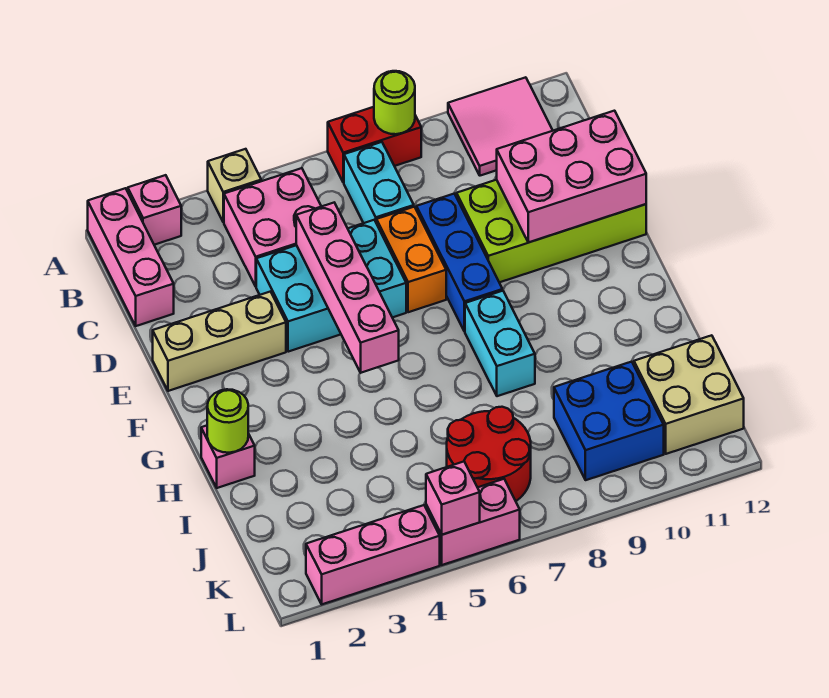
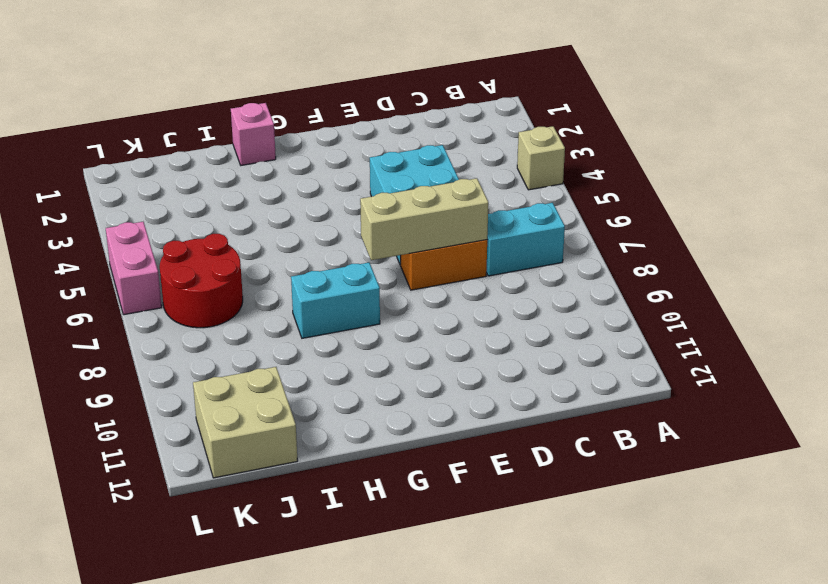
tan 1x3 brick [360,178,488,260] -> tan 1x3 brick turned to [153,292,286,391]
none -> pink 1x3 brick [88,188,174,326]
none -> pink 1x1 brick [128,175,181,245]
none -> red 1x2 brick [328,107,421,183]

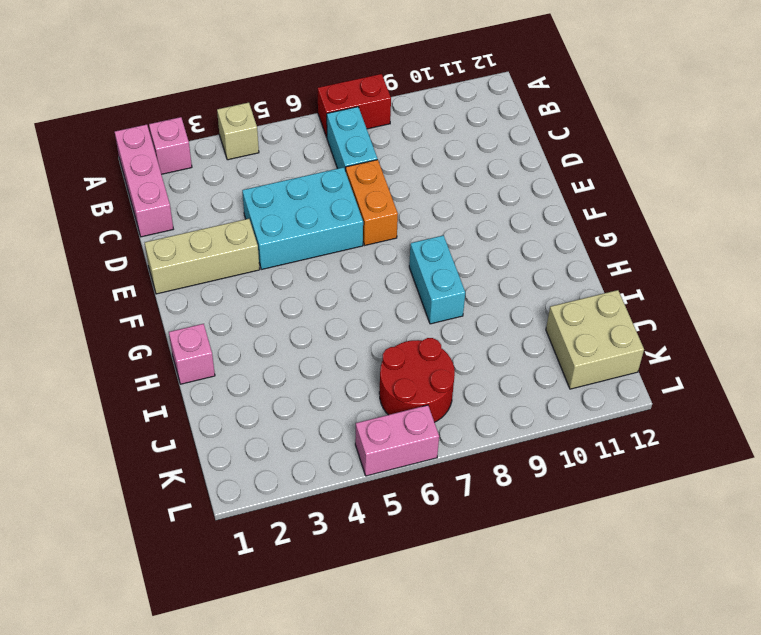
none -> pink 2x2 tile [448,77,553,176]
none -> pink 2x2 brick [224,168,321,286]
none -> blue 1x3 brick [416,194,502,332]

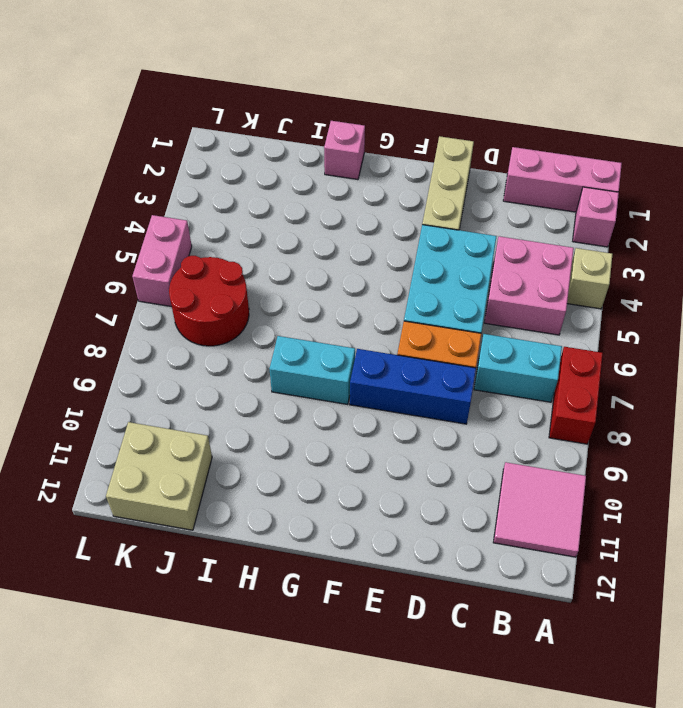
none -> lime 2x4 brick [457,180,646,282]
none -> blue 2x2 brick [554,362,664,480]
none -> pink 1x3 brick [306,505,440,604]

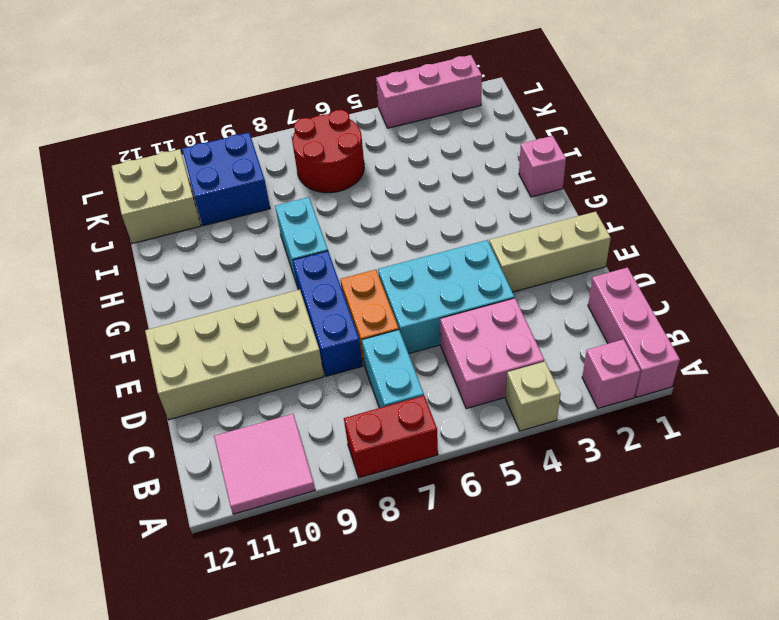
tan 2x4 brick [145,290,324,420] -> lime 2x4 brick [457,180,646,282]
none -> pink 1x2 brick [426,479,520,565]
none -> lime 1x1 round brick [374,71,415,134]
none -> pink 1x4 brick [296,203,399,373]

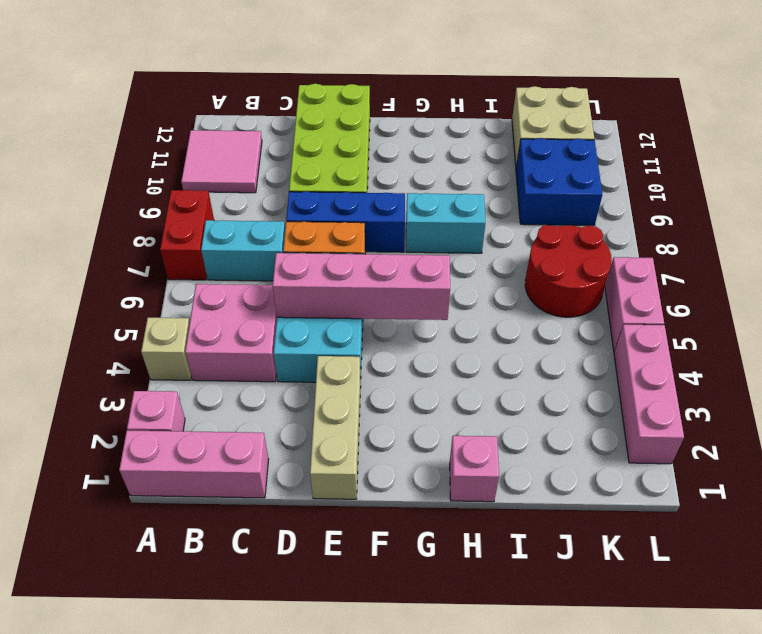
none -> lime 1x1 round brick [374,71,415,134]
none -> pink 2x3 brick [497,111,646,242]
none -> lime 1x1 round brick [207,389,248,453]

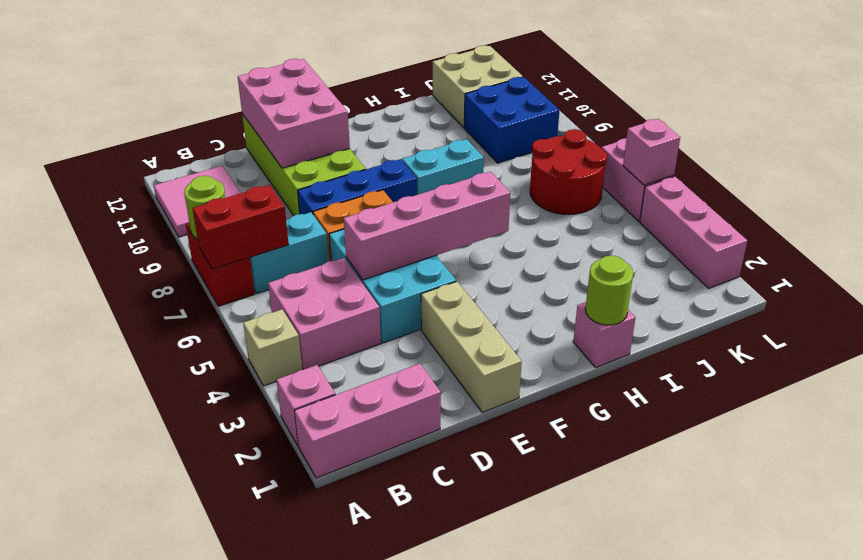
red 1x2 brick [193,185,289,269] -> none

